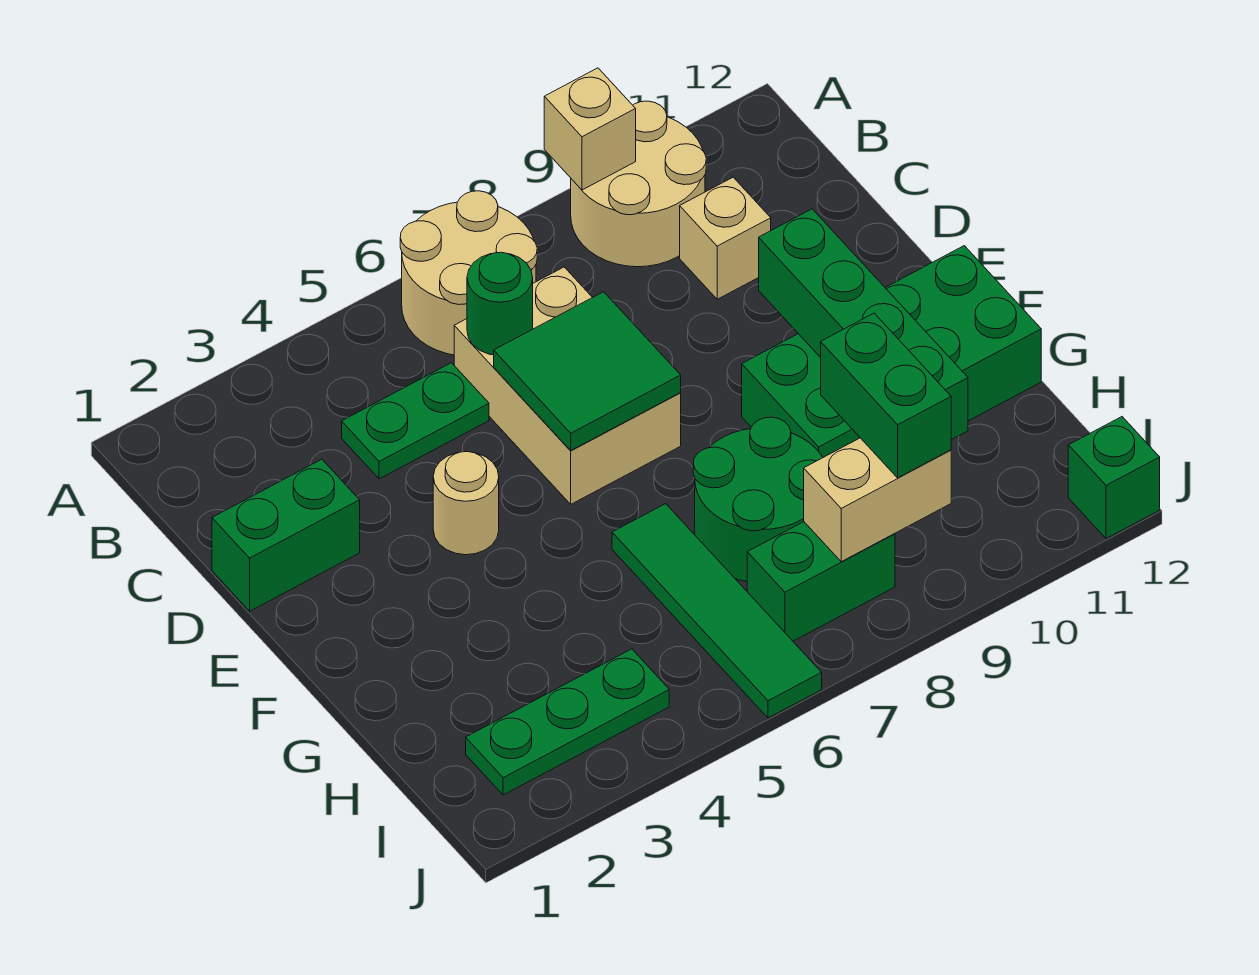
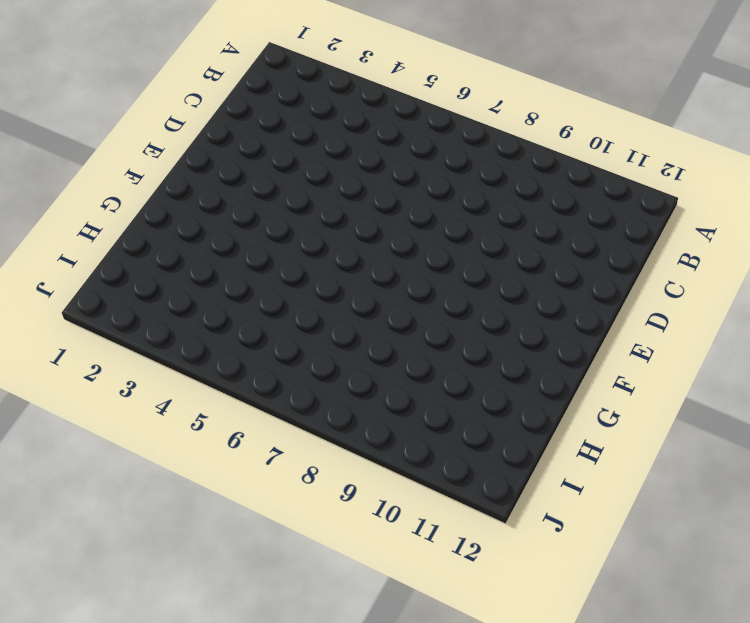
none -> tan 2x2 round brick [400,191,537,355]
none -> tan 2x2 round brick [571,101,706,267]
none -> green 1x2 plate [342,363,489,479]

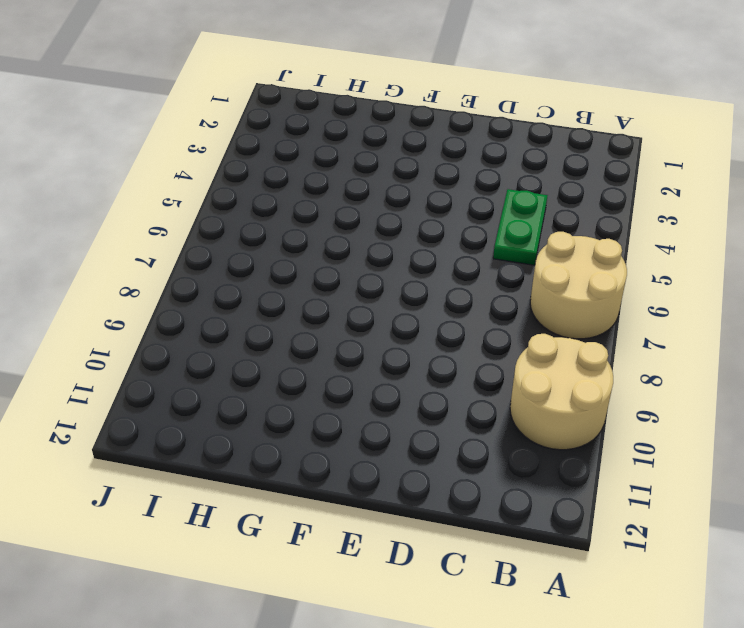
none -> tan 2x3 brick [454,267,681,504]
none -> tan 1x1 brick [680,177,771,299]
none -> green 1x2 brick [212,459,360,611]

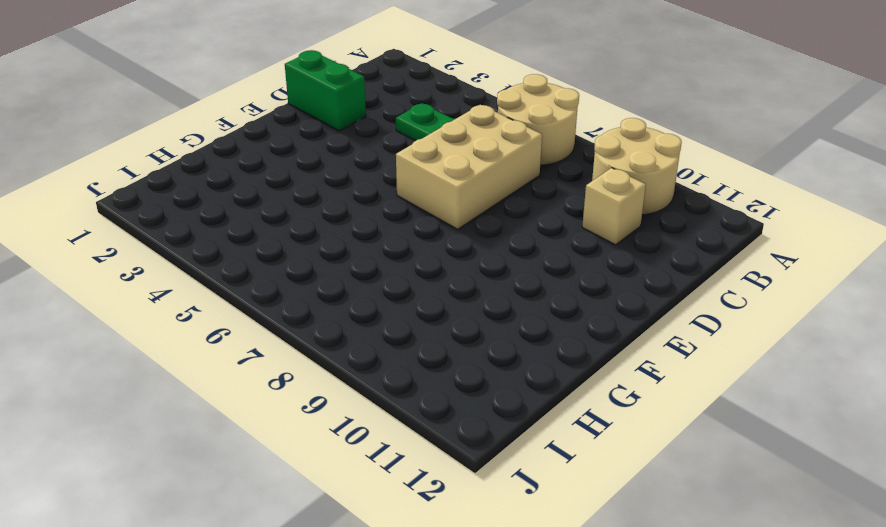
none -> tan 1x1 round brick [433,452,499,555]
none -> green 2x4 brick [742,246,1041,457]
none -> green 1x4 tile [612,504,822,718]

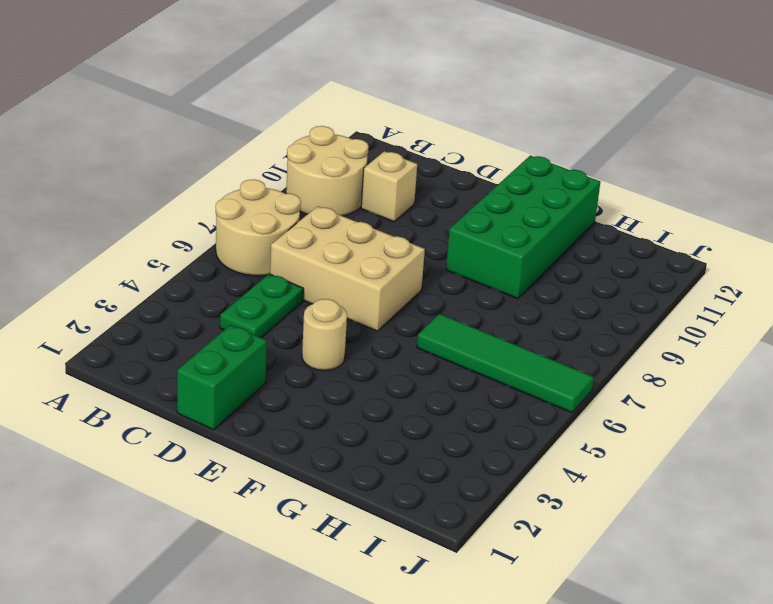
none -> green 2x2 round brick [693,417,823,581]
none -> green 1x3 plate [466,649,669,795]
none -> green 1x2 brick [747,522,895,641]

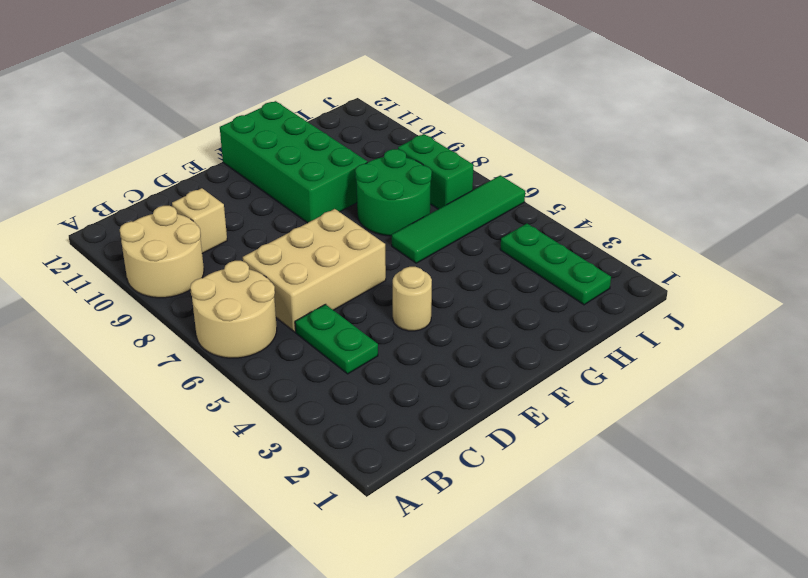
none -> green 1x2 brick [212,459,360,611]
none -> green 1x1 brick [1068,417,1160,539]
none -> tan 1x1 brick [544,68,636,190]

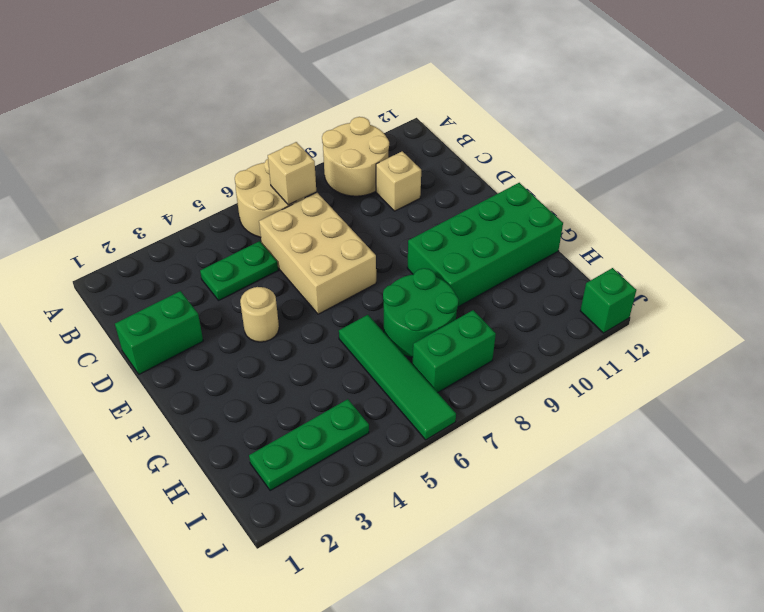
tan 1x1 brick [268,142,316,205] -> tan 1x1 brick moved to [544,68,636,190]
none -> green 1x1 round brick [467,252,533,355]
none -> green 2x2 tile [494,292,681,451]
none -> green 1x4 brick [759,209,968,440]

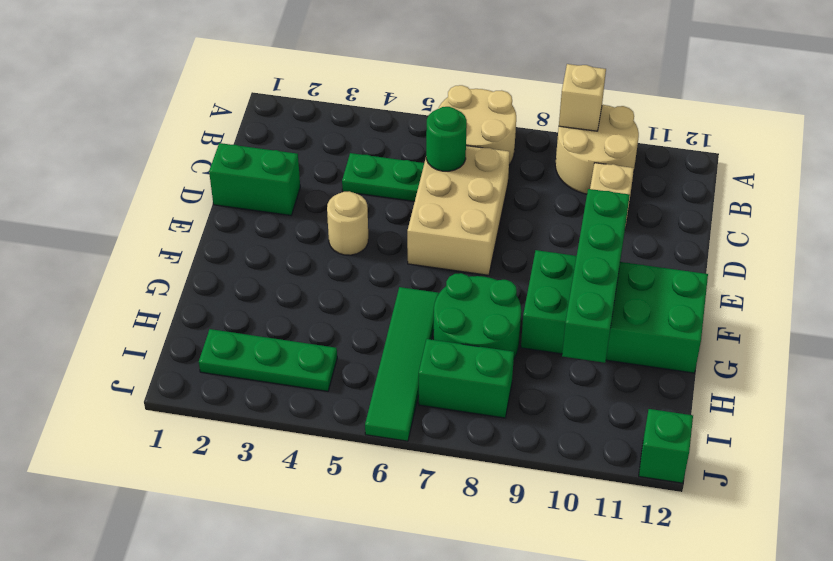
none -> green 2x2 tile [494,292,681,451]
none -> tan 1x2 brick [804,438,951,562]
none -> green 1x2 brick [821,313,951,478]

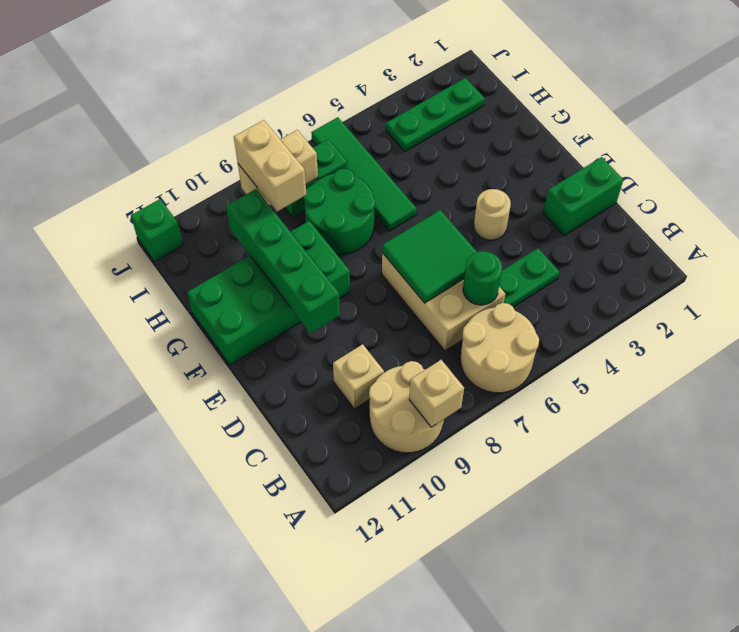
tan 1x2 brick [234,120,307,212] -> green 1x2 brick [821,313,951,478]

